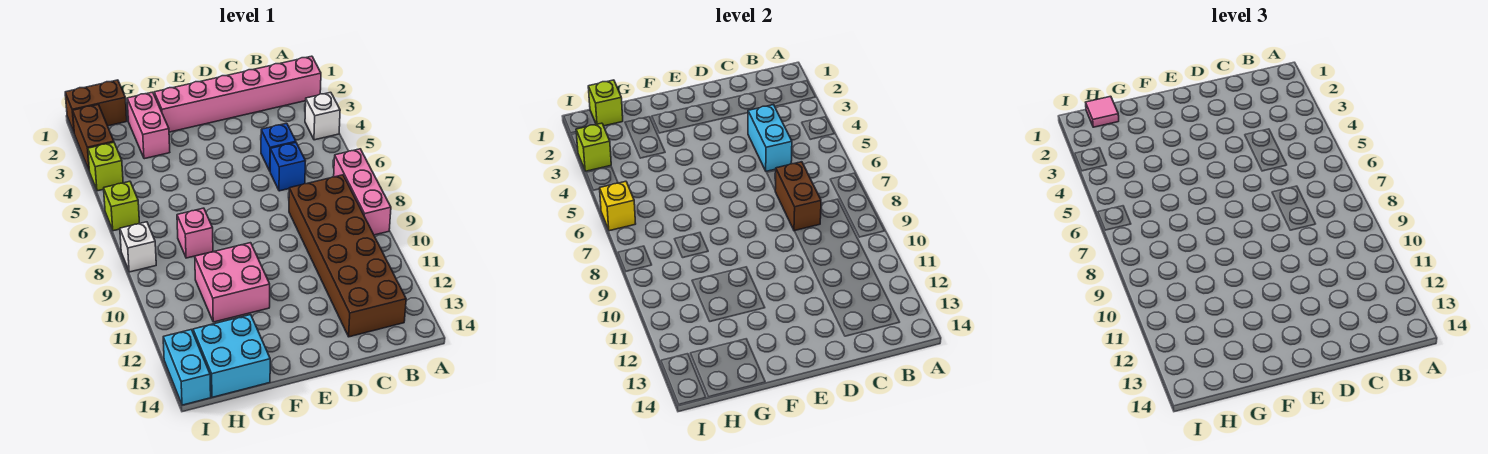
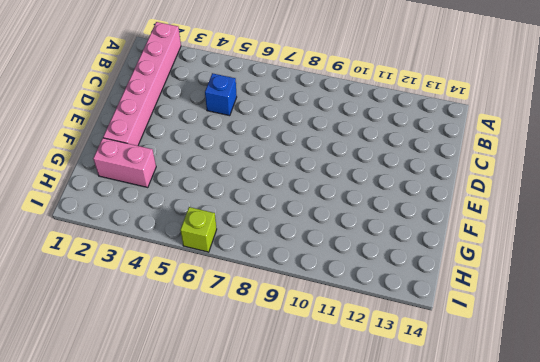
none -> white 1x1 brick [305,92,340,140]
none -> pink 1x3 brick [334,149,391,235]
none -> brown 2x6 brick [289,175,406,337]

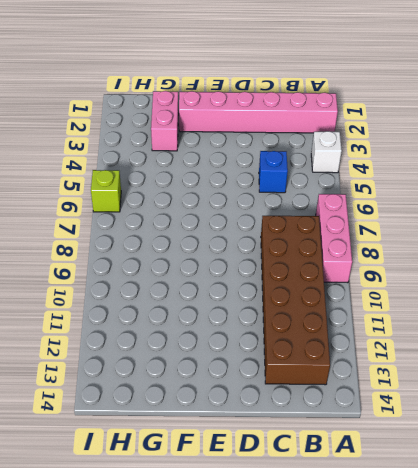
none -> blue 1x1 brick [270,143,305,191]
none -> pink 2x2 brick [195,243,270,322]
none -> pink 1x1 brick [177,208,213,258]

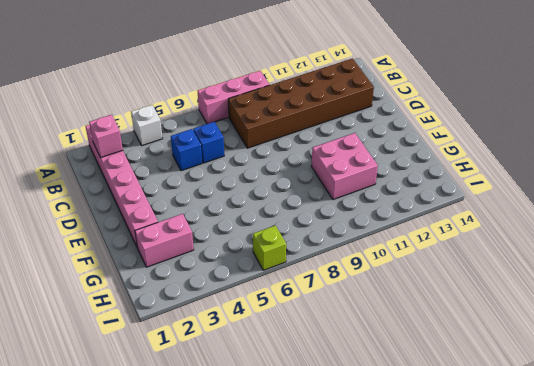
pink 1x1 brick [89,115,123,158] -> pink 1x1 brick moved to [177,208,213,258]
none -> cyan 2x2 brick [193,315,270,397]
none -> brown 1x2 brick [65,80,127,132]
none -> brown 1x2 brick [73,105,114,170]

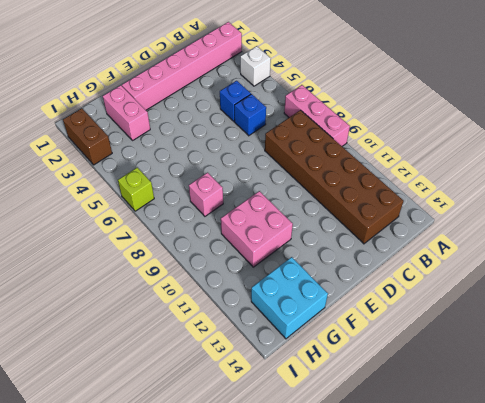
none -> brown 1x2 brick [65,80,127,132]
none -> lime 1x1 brick [88,142,123,191]
none -> white 1x1 brick [120,222,156,272]

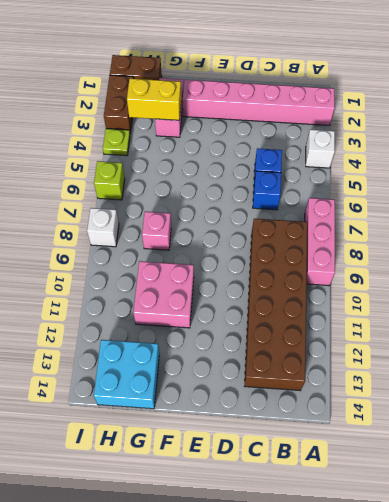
yellow 1x2 brick [127,79,181,120] -> none
lime 1x1 plate [103,129,130,156] -> lime 1x1 brick [88,142,123,191]
none -> cyan 1x2 brick [163,330,211,405]
none -> cyan 1x2 brick [748,105,792,171]
none -> brown 1x2 brick [775,162,821,231]

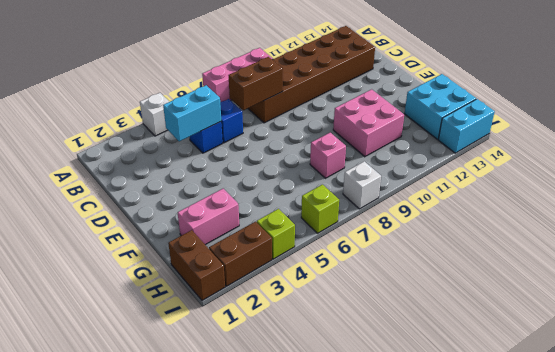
none -> pink 1x6 brick [154,56,321,132]
none -> lime 1x1 brick [588,80,623,126]
none -> lime 1x1 brick [576,123,611,171]

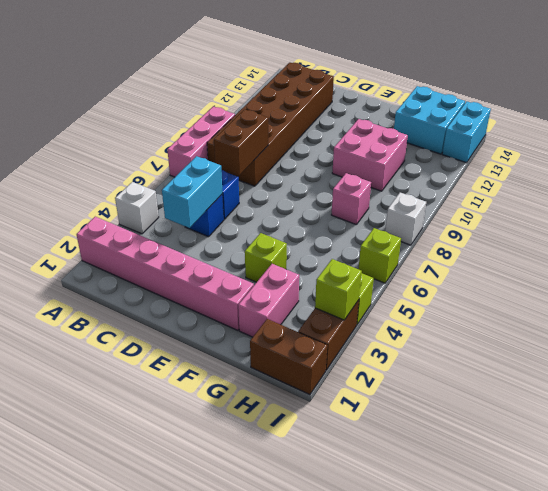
lime 1x1 brick [245,233,287,282] -> lime 1x1 brick moved to [588,80,623,126]
none -> yellow 1x1 brick [600,181,636,231]
none -> pink 1x1 tile [1086,96,1119,127]

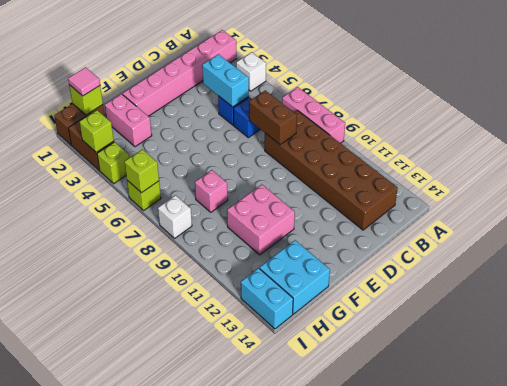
lime 1x1 brick [125,149,159,193] -> yellow 1x1 brick [600,181,636,231]

